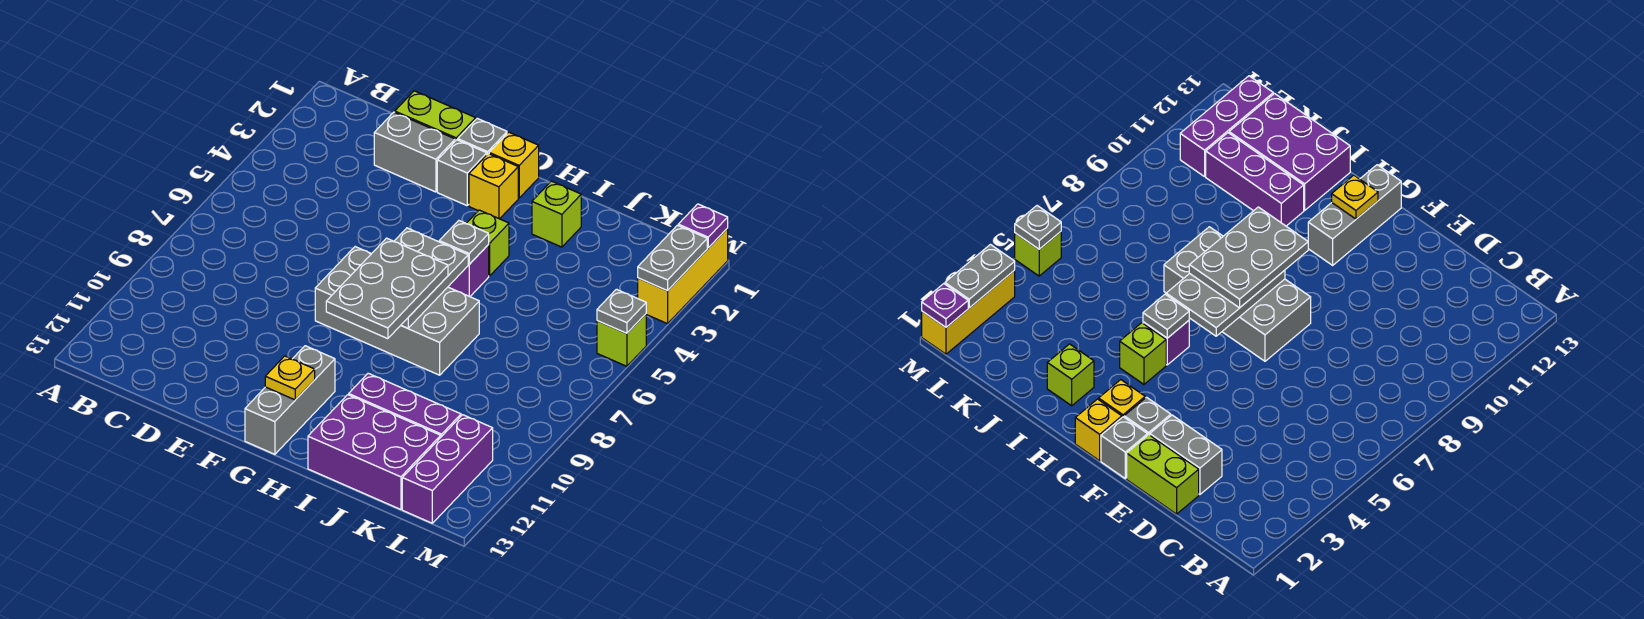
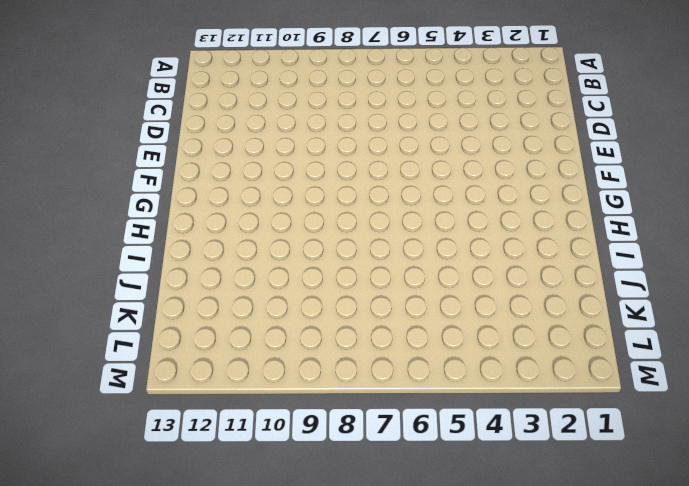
none -> lime 1x2 brick [395,91,476,141]
none -> grey 1x2 brick [374,112,455,192]
none -> grey 1x1 brick [458,118,507,154]

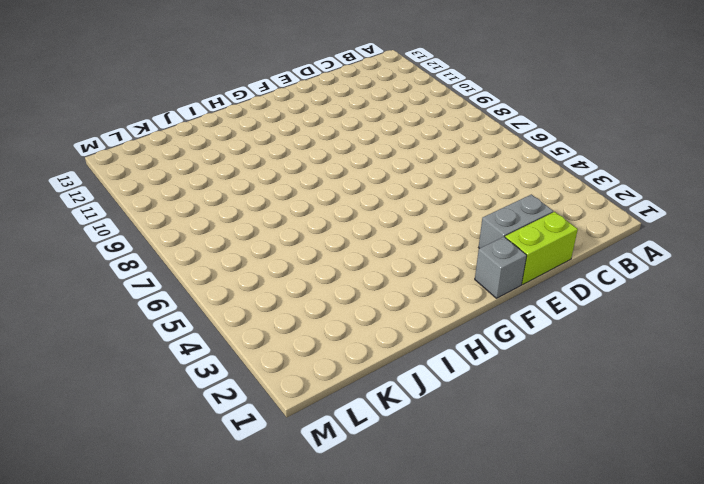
none -> grey 1x1 brick [437,140,487,206]
none -> grey 2x4 brick [315,247,479,375]
none -> yellow 1x1 brick [489,132,539,198]

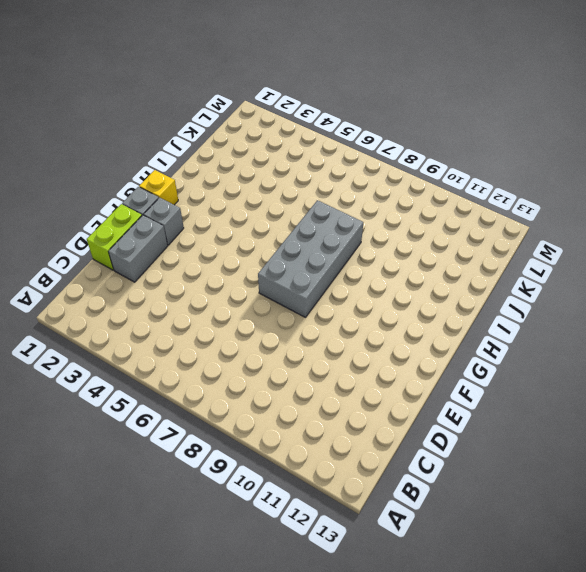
none -> yellow 1x1 brick [469,154,518,219]
none -> grey 1x3 brick [245,346,335,454]
none -> lime 1x1 brick [466,210,509,276]

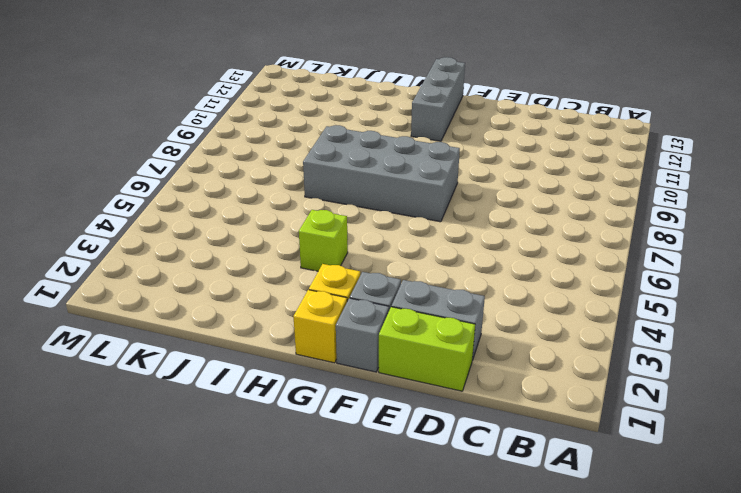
none -> purple 1x1 brick [448,245,489,297]
none -> lime 1x1 brick [532,181,581,247]
none -> purple 1x3 brick [349,373,461,437]

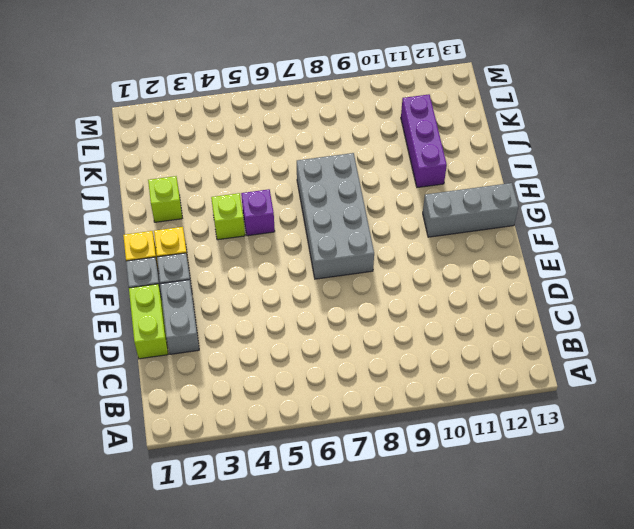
none -> purple 2x3 brick [308,395,441,510]
none -> purple 1x3 brick [402,415,493,523]
none -> yellow 1x3 brick [638,228,728,324]

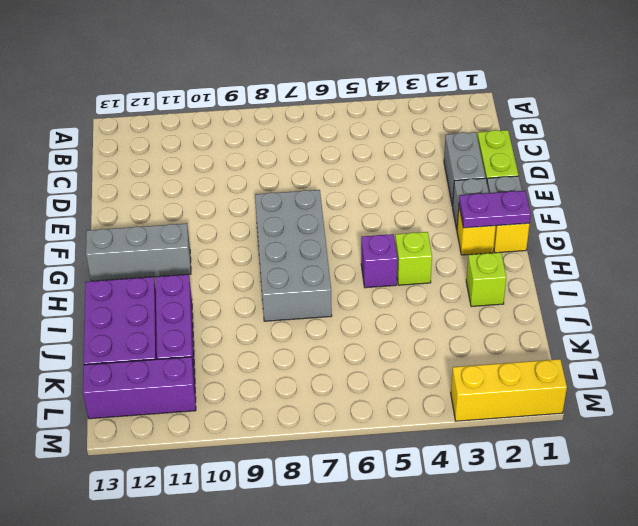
purple 1x2 plate [459,191,531,228] -> none
none -> lime 1x1 brick [597,314,646,366]
none -> grey 2x3 plate [394,228,468,328]
none -> yellow 1x1 plate [265,356,315,400]

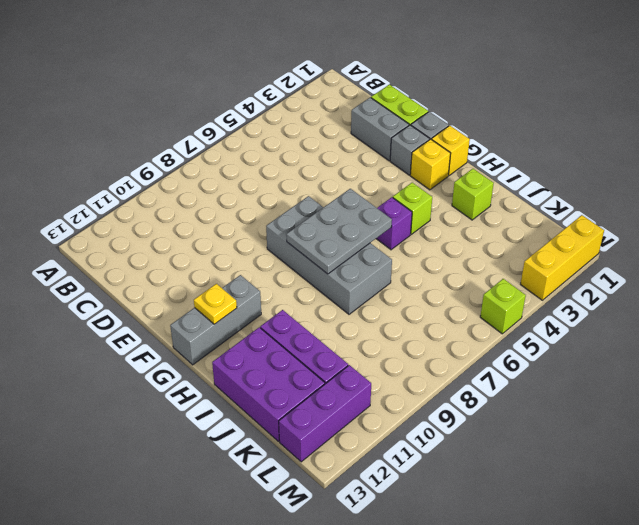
none -> grey 1x1 plate [439,221,489,264]
none -> purple 1x1 plate [678,204,728,248]
none -> grey 1x2 plate [638,225,707,291]

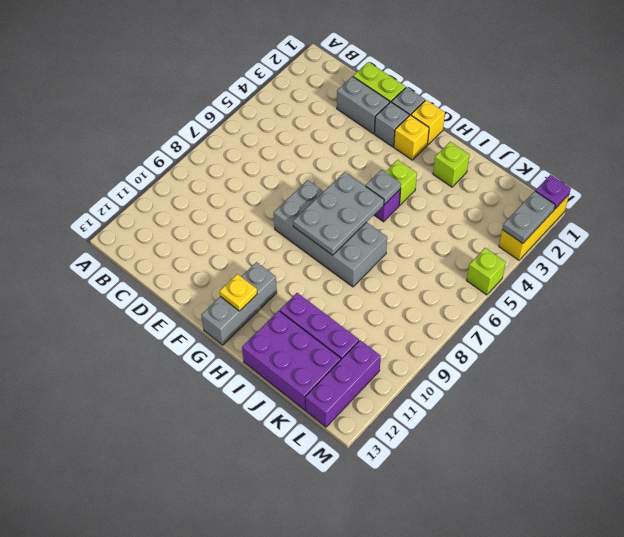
none -> grey 1x1 plate [597,289,646,333]
none -> grey 2x3 plate [326,238,448,339]

